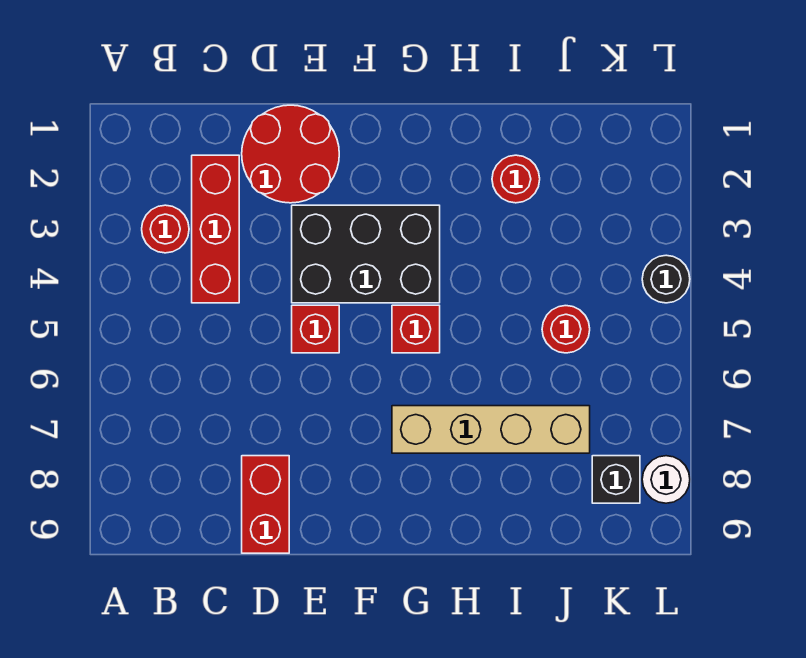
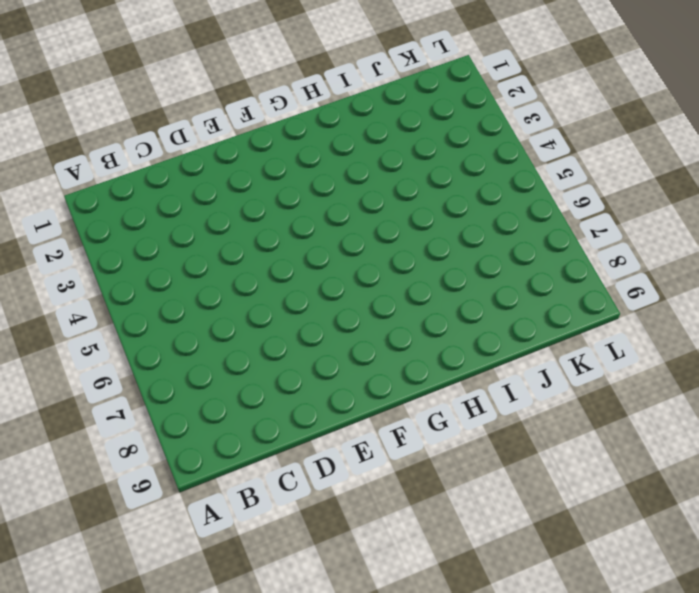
none -> red 1x1 round brick [142,205,189,253]
none -> red 1x3 brick [192,155,239,303]
none -> red 2x2 round brick [242,105,339,203]

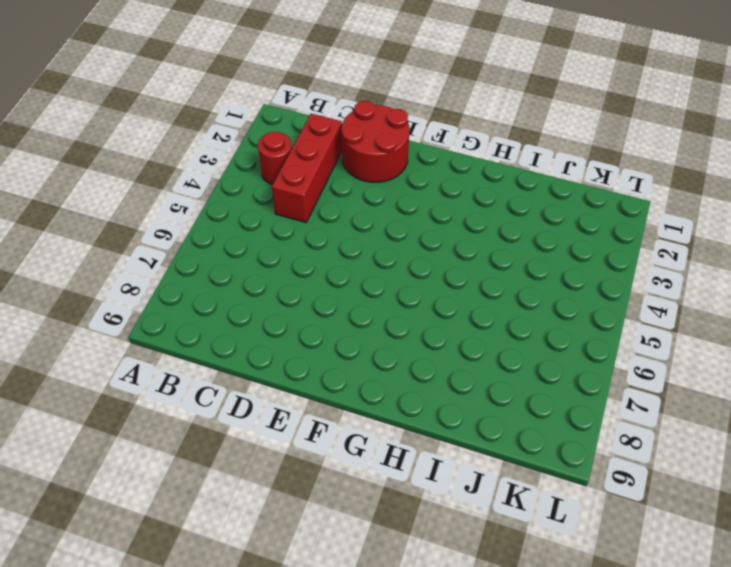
none -> red 1x2 brick [242,456,289,553]
none -> black 2x3 brick [292,205,440,303]
none -> red 1x1 brick [292,305,339,353]

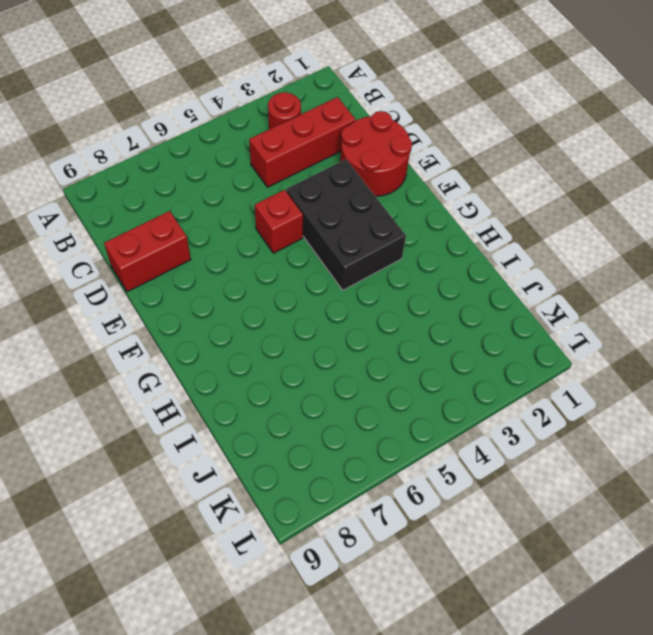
none -> red 1x1 brick [392,305,440,353]
none -> tan 1x4 brick [392,406,590,453]
none -> red 1x1 round brick [492,155,540,203]

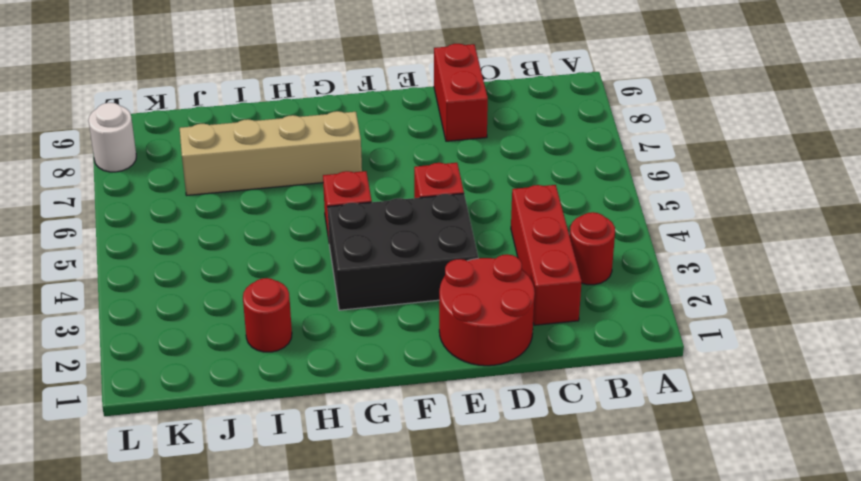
none -> red 1x1 round brick [542,306,590,353]
none -> black 1x1 brick [592,456,640,503]
none -> black 1x1 round brick [642,255,690,303]

